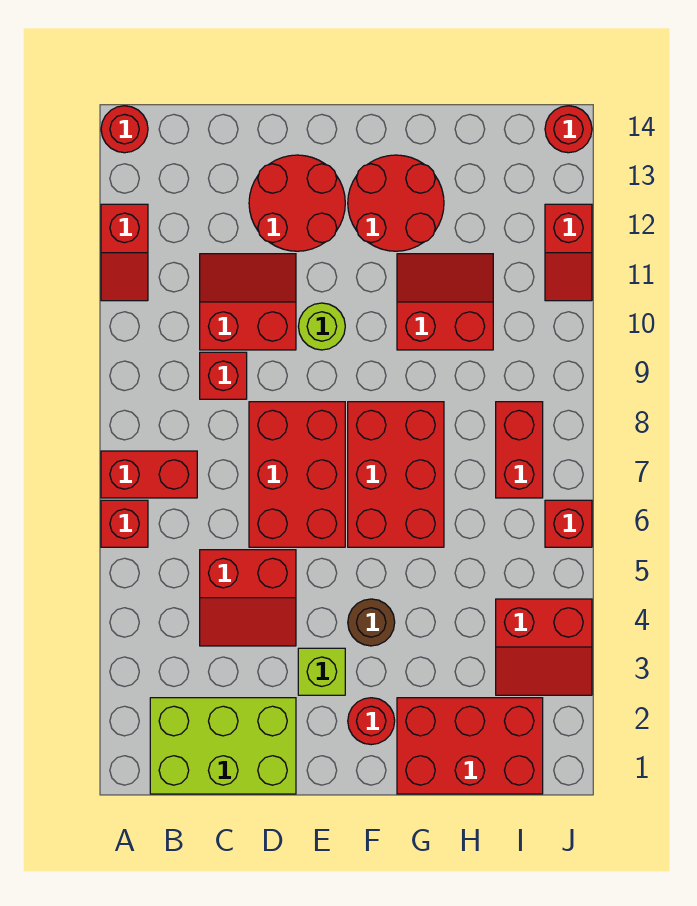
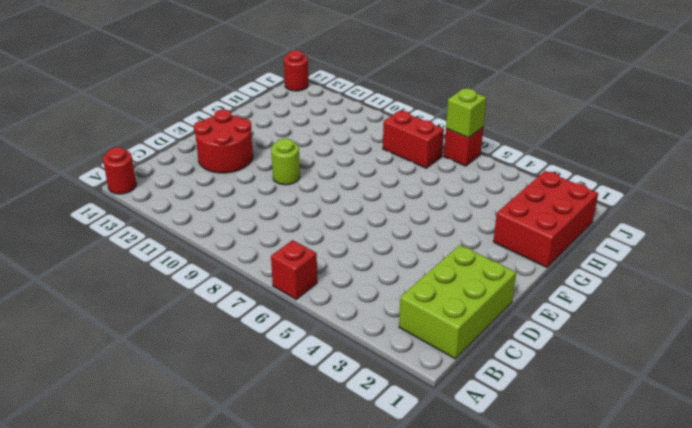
lime 1x1 brick [446,89,486,138] -> lime 1x1 brick moved to [298,648,345,695]
none -> red 1x2 brick [101,451,197,498]
none -> red 1x2 slope [101,204,148,301]
none -> red 2x2 slope [200,550,296,646]

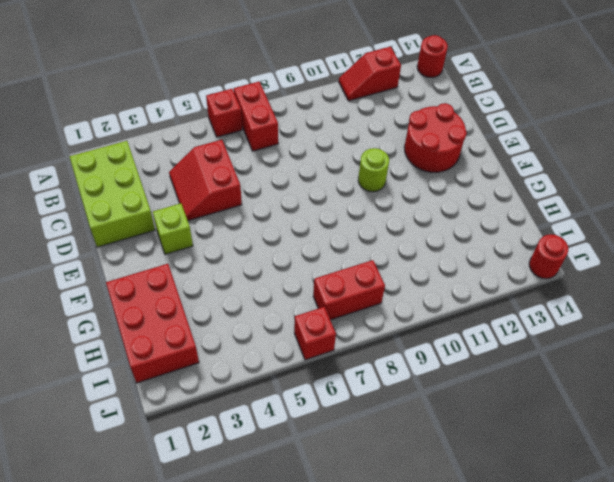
none -> red 1x1 brick [200,352,247,399]
none -> red 2x2 slope [200,254,296,350]
none -> red 2x3 brick [249,402,345,547]

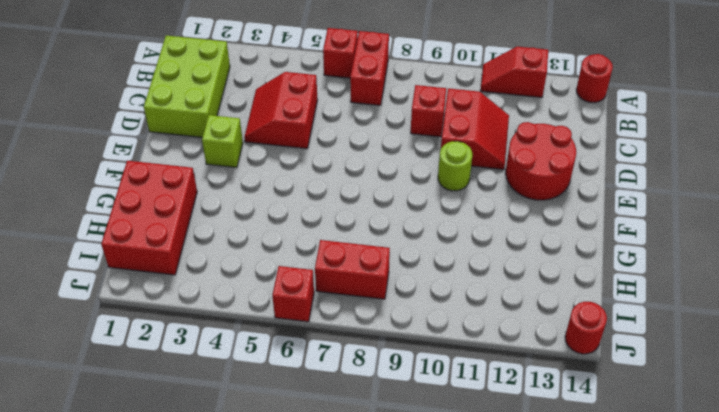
none -> red 2x3 brick [249,402,345,547]
none -> red 1x1 round brick [348,698,395,745]
none -> brown 1x1 round brick [348,599,395,646]

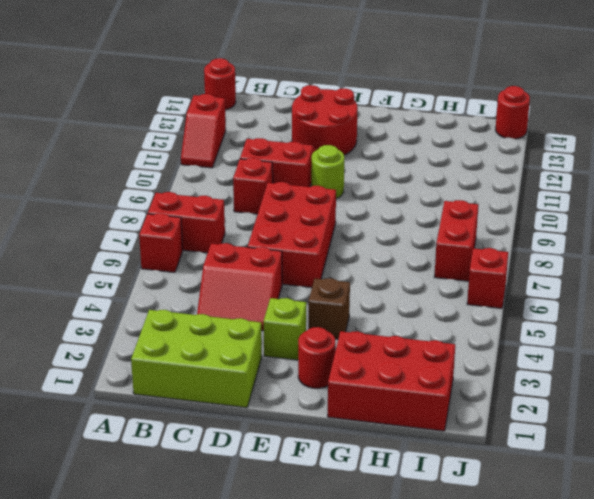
brown 1x1 brick [308,278,350,339] -> brown 1x1 round brick [348,599,395,646]
none -> red 2x3 brick [348,402,444,547]
none -> red 2x2 round brick [348,155,444,251]
none -> red 2x2 slope [397,254,493,350]

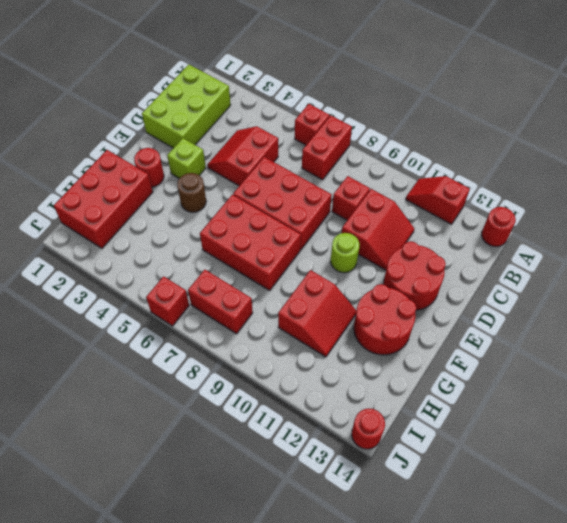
none -> red 2x2 slope [496,599,592,695]
none -> red 1x2 slope [545,204,592,301]

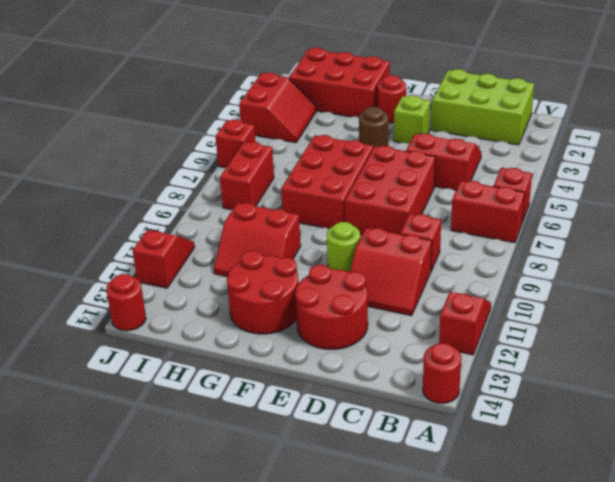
red 2x2 slope [239,73,316,143] -> red 2x2 slope turned to [496,599,592,695]

